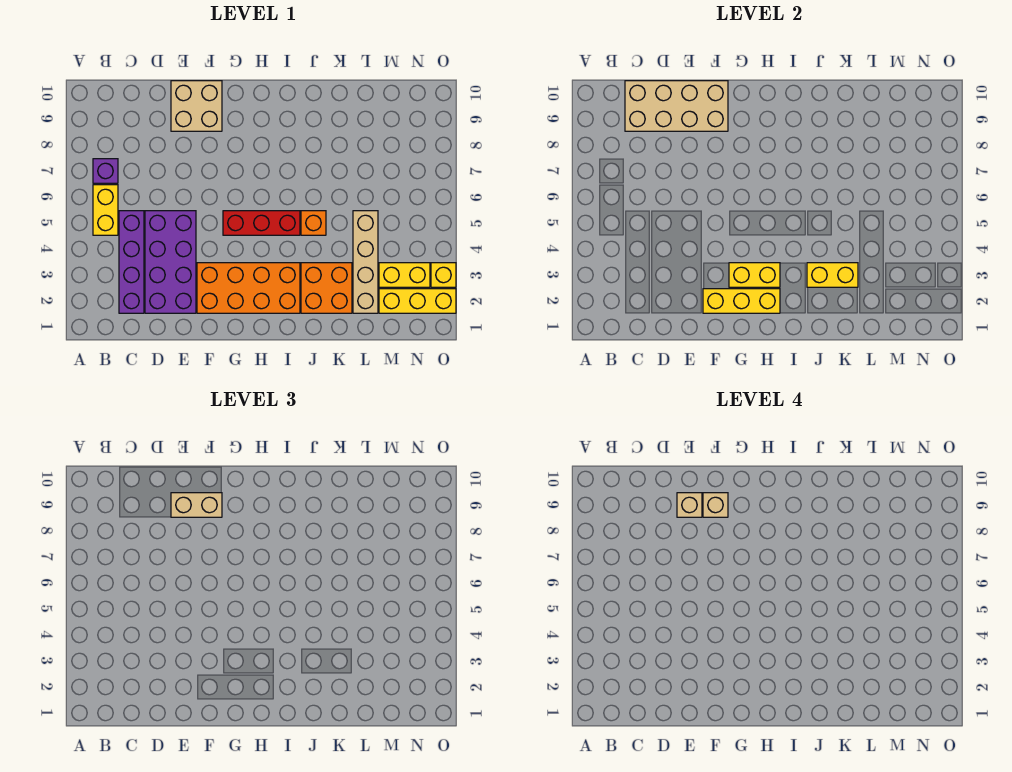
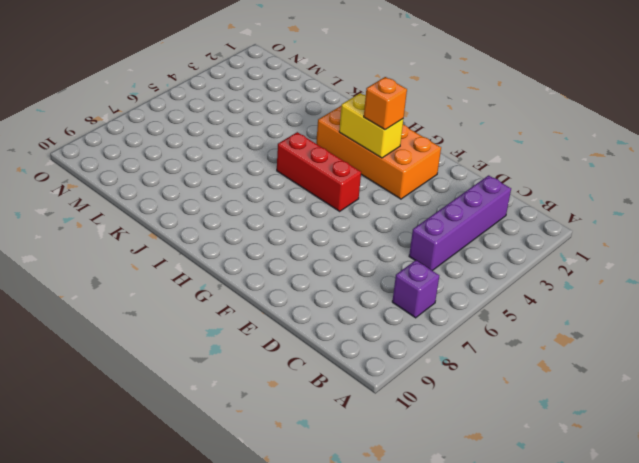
orange 1x1 brick [364,77,407,130] -> orange 1x1 brick moved to [301,211,326,235]
none -> yellow 1x2 brick [93,185,118,235]
none -> purple 2x4 brick [145,211,196,313]
none -> tan 2x2 brick [171,81,222,131]

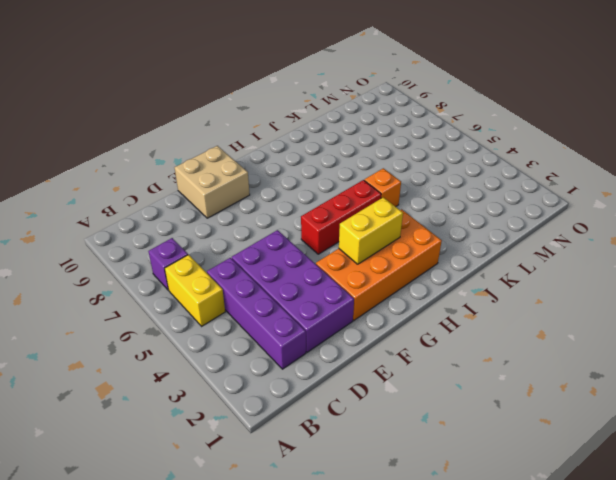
none -> orange 2x2 brick [301,263,352,313]
none -> tan 1x4 brick [353,211,378,313]
none -> yellow 1x3 brick [379,289,456,313]

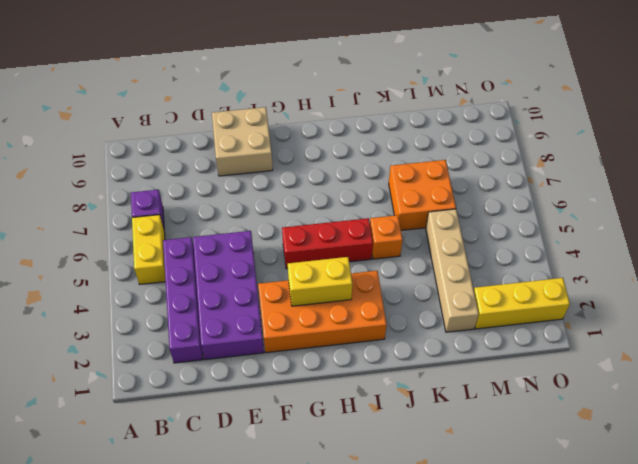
orange 2x2 brick [389,160,456,230] -> orange 2x2 brick moved to [301,263,352,313]
none -> yellow 1x2 brick [379,263,430,287]
none -> yellow 1x1 brick [431,263,456,287]
none -> tan 2x4 brick [625,81,728,131]

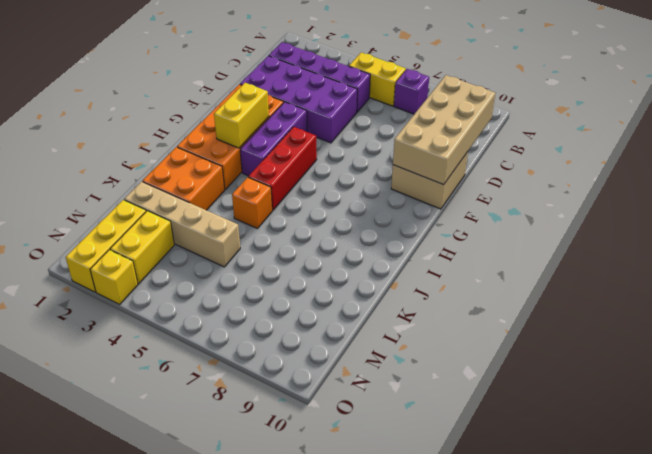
purple 1x3 brick [240,102,307,176] -> none
none -> yellow 1x3 brick [703,289,780,313]
none -> yellow 1x2 brick [807,263,858,287]
none -> tan 1x2 brick [171,493,222,517]

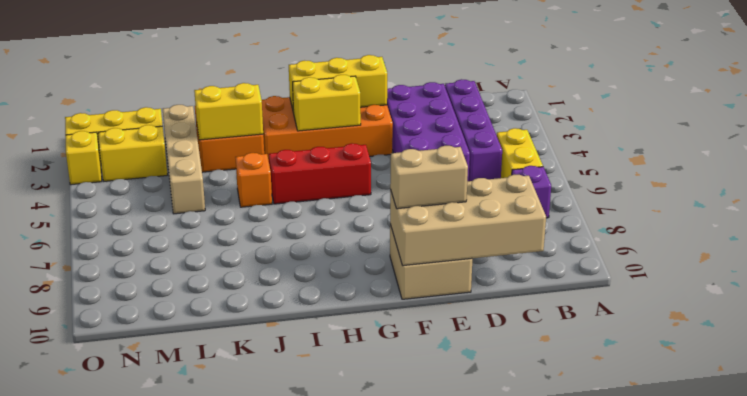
none -> tan 1x1 brick [677,493,702,517]
none -> tan 1x1 brick [703,493,728,517]

